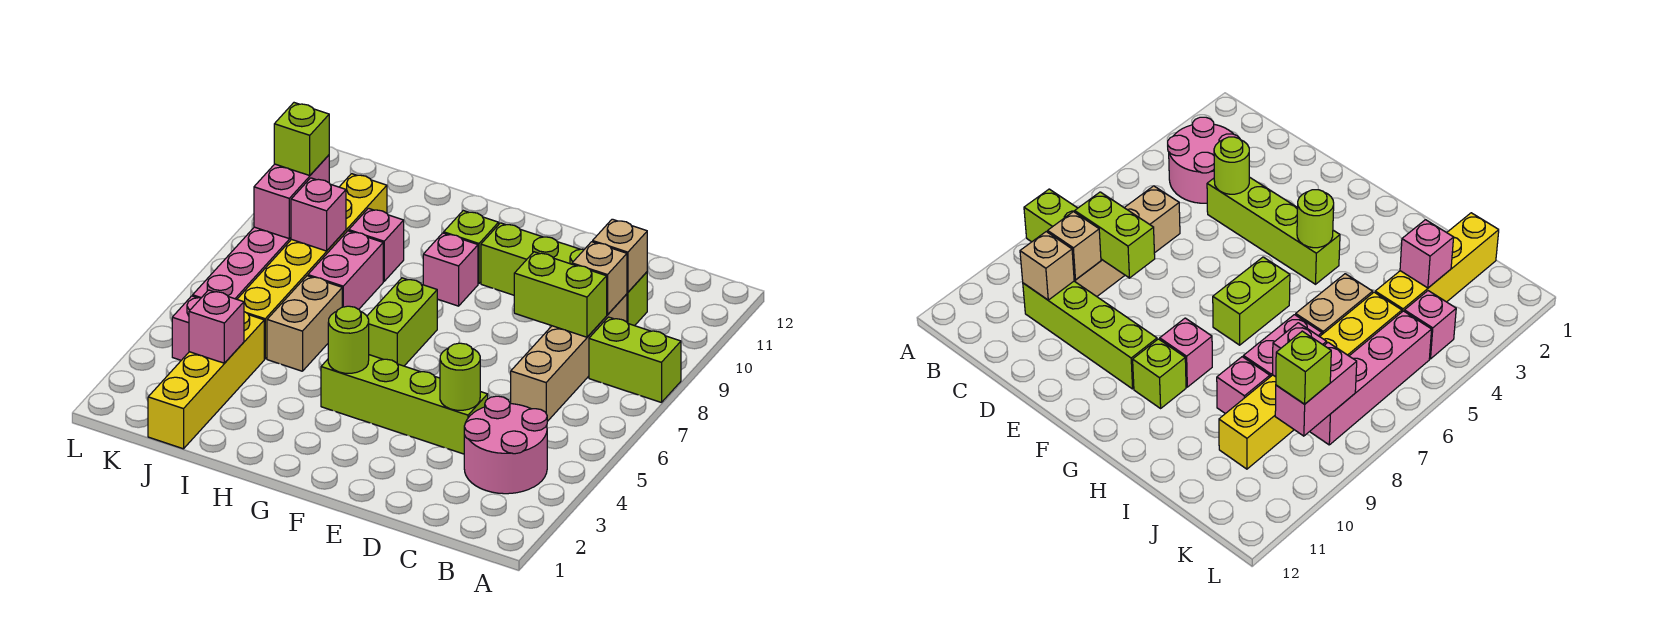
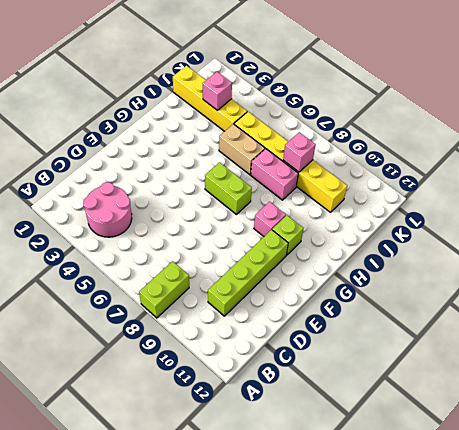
none -> tan 1x4 brick [511,294,627,421]
none -> lime 1x4 brick [321,355,488,454]
none -> pink 1x1 brick [349,208,404,281]

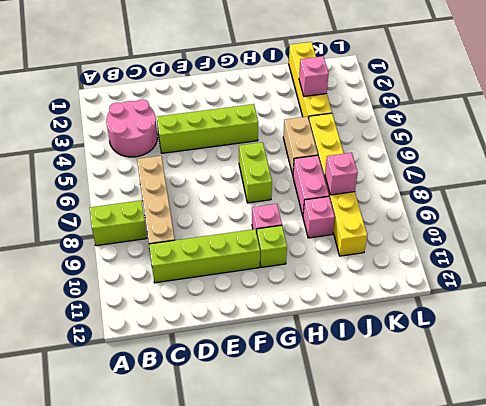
none -> pink 1x1 brick [172,296,201,360]
none -> pink 1x4 brick [193,227,291,299]
none -> lime 1x2 brick [514,252,607,337]

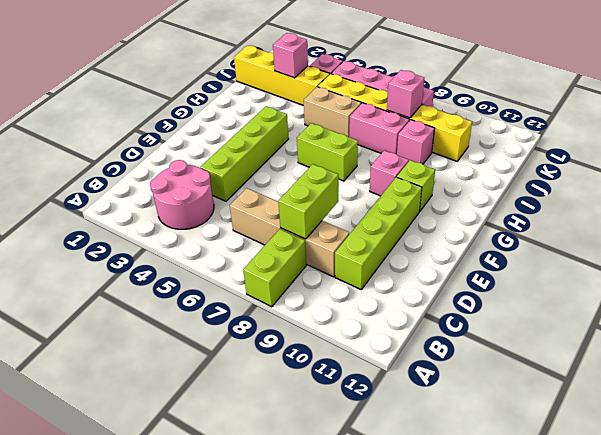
none -> tan 1x1 brick [572,242,627,315]
none -> tan 1x1 brick [593,219,647,292]
none -> lime 1x1 round brick [440,343,480,410]

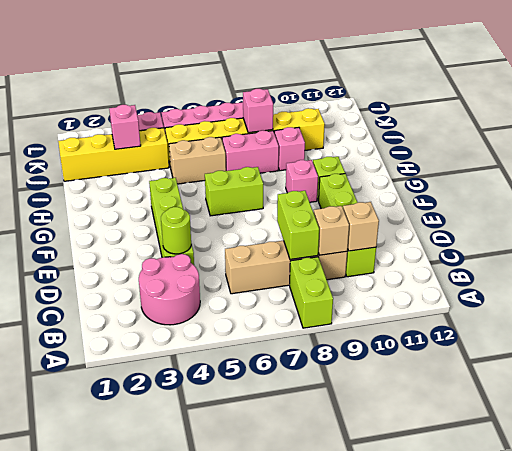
none -> lime 1x1 round brick [328,306,369,373]
none -> pink 1x2 brick [254,155,329,239]
none -> lime 1x1 brick [274,103,329,175]

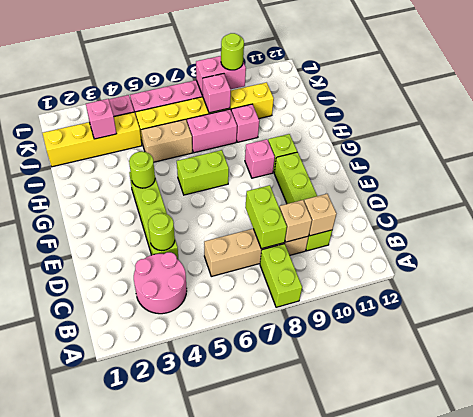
lime 1x1 round brick [221,33,244,70] -> lime 1x1 brick [274,103,329,175]

